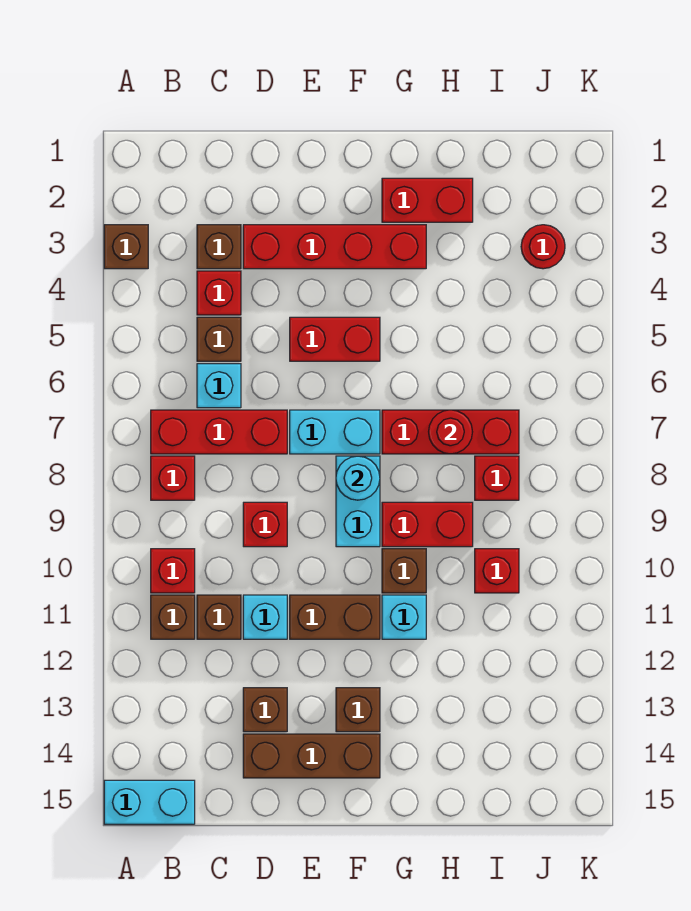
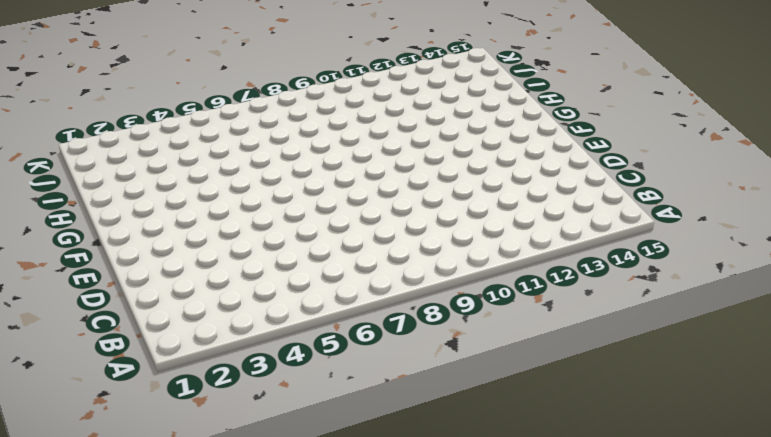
none -> brown 1x1 brick [104,225,148,269]
none -> cyan 1x2 brick [104,780,195,824]
none -> red 1x3 brick [151,410,287,454]
none -> red 1x1 brick [151,456,195,500]

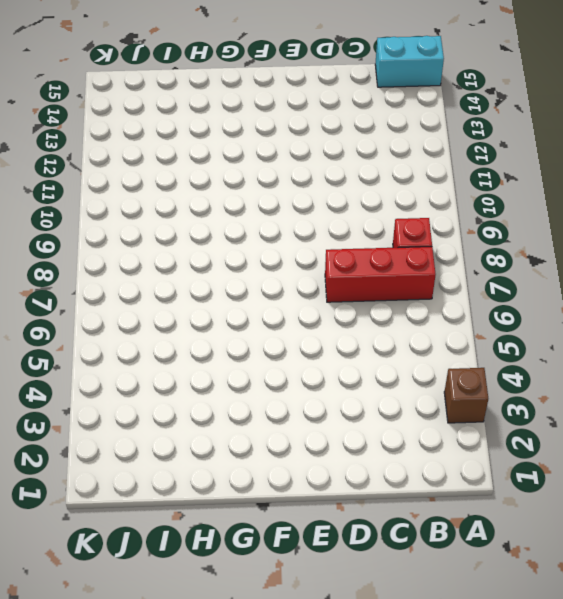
none -> red 1x1 brick [151,549,195,593]
none -> brown 1x1 brick [151,595,195,639]
none -> brown 1x1 brick [197,225,241,269]
none -> red 1x1 brick [197,271,241,315]

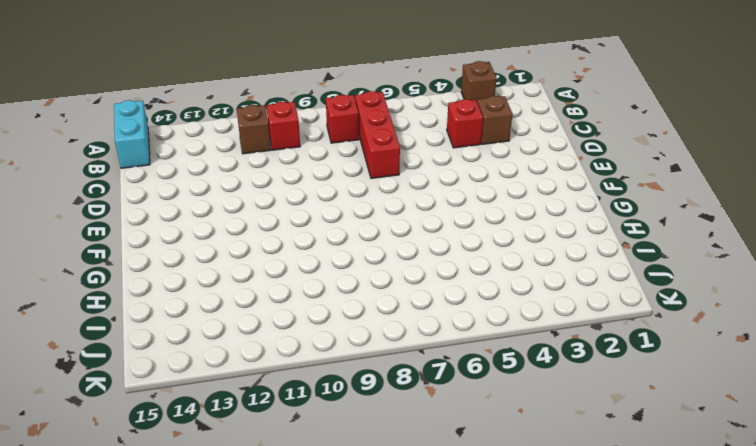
none -> brown 1x1 brick [197,317,241,361]
none -> cyan 1x1 brick [197,364,241,408]
none -> brown 1x1 brick [197,595,241,639]
none -> red 1x4 brick [243,225,426,269]

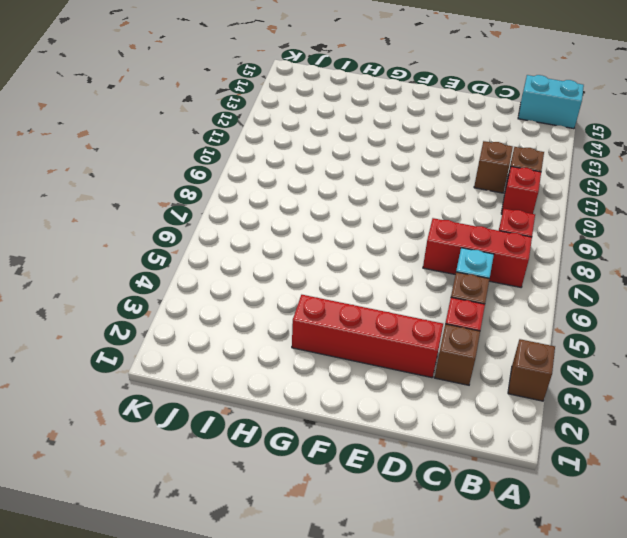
none -> red 1x1 brick [243,502,287,547]
none -> cyan 1x1 brick [243,595,287,639]
none -> brown 1x1 brick [243,688,287,732]
none -> brown 1x3 brick [243,734,380,778]

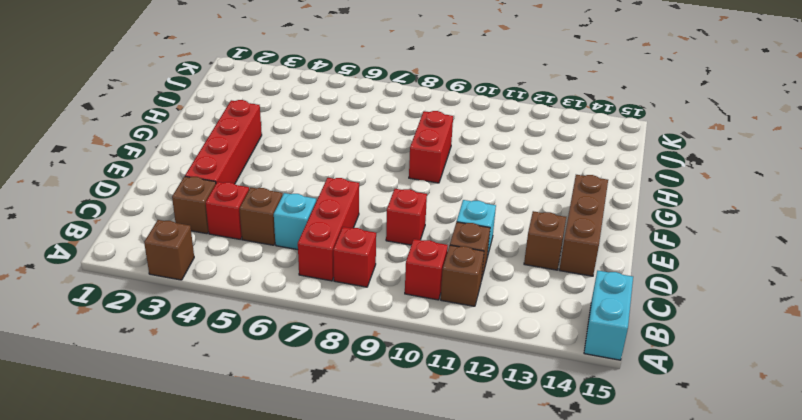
none -> red 1x2 brick [290,317,380,361]
none -> cyan 1x2 brick [290,410,380,454]
none -> brown 1x2 brick [290,595,380,639]
none -> cyan 1x2 brick [336,456,380,547]

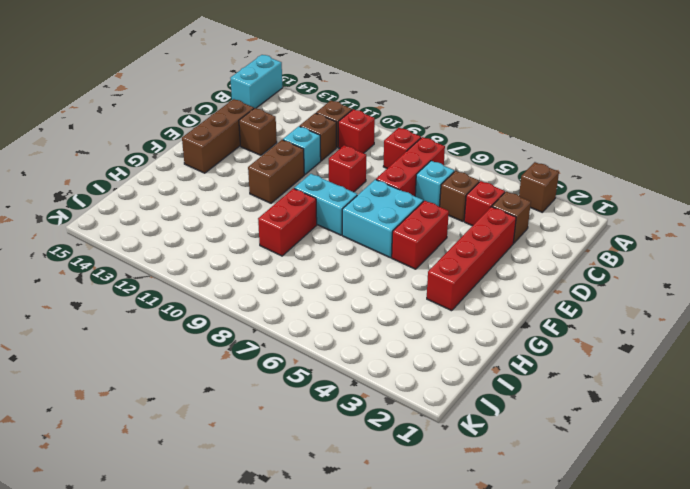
cyan 2x2 brick [342,180,423,258] -> cyan 1x2 brick [290,410,380,454]
none -> brown 1x1 brick [336,688,380,732]
none -> red 1x2 brick [382,178,473,222]
none -> red 1x3 brick [382,410,519,454]
none -> brown 1x1 brick [382,549,426,593]

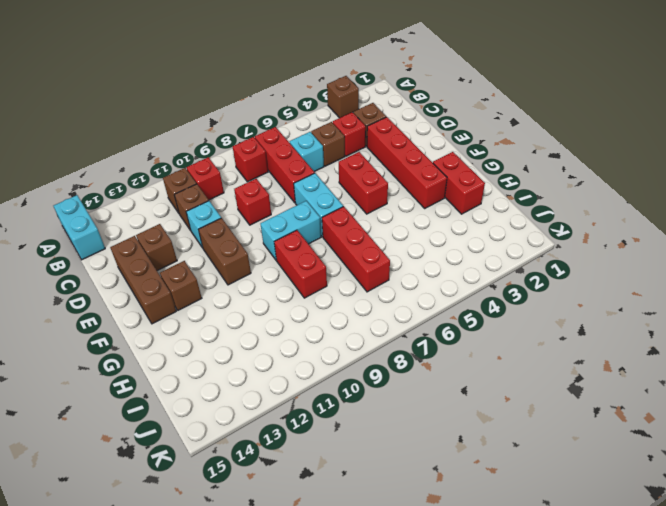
none -> brown 1x1 brick [382,549,426,593]
none -> cyan 1x1 brick [382,595,426,639]
none -> red 1x1 brick [475,456,519,500]
none -> red 1x1 brick [475,549,519,593]

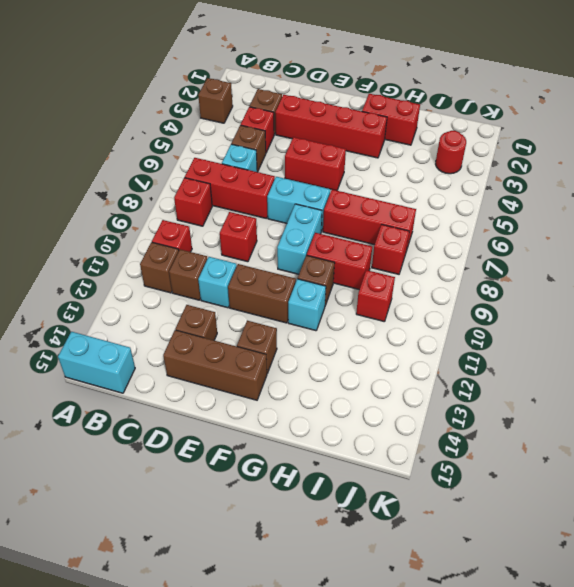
none -> cyan 1x1 round brick [336,456,380,500]
none -> red 1x1 round brick [429,410,472,454]

